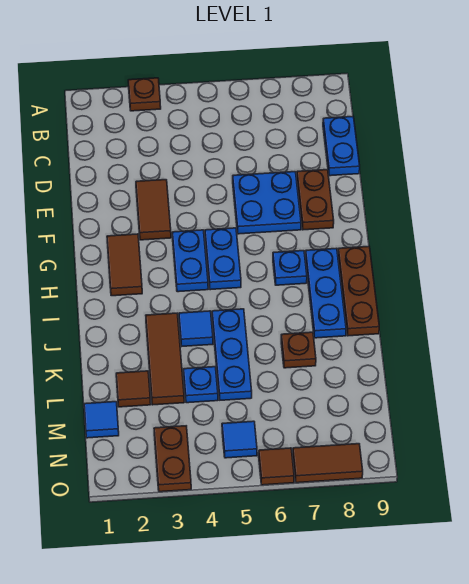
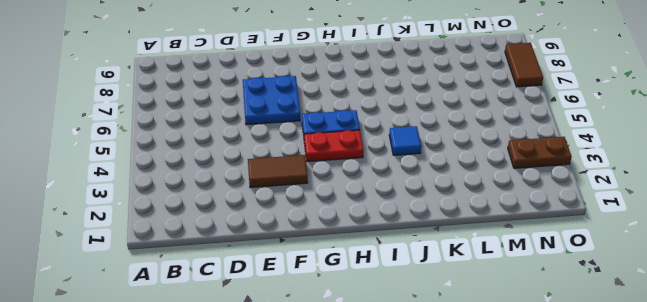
red 1x2 plate [304,130,363,162] -> blue 1x2 plate [172,230,208,292]
none -> brown 1x1 plate [128,78,161,111]
none -> blue 1x2 plate [323,117,360,176]
none -> brown 1x2 plate [297,170,334,230]

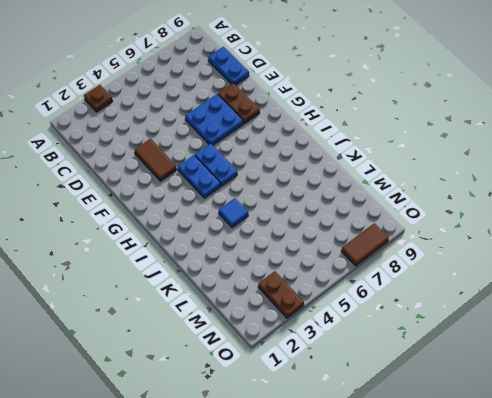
none -> brown 1x2 tile [107,234,142,296]
none -> blue 1x1 plate [273,251,307,285]
none -> blue 1x3 plate [306,248,346,338]

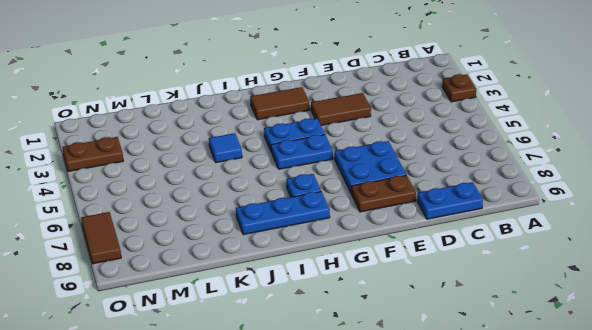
none -> brown 1x3 plate [338,246,379,336]
none -> brown 1x3 tile [146,313,184,405]
none -> blue 1x3 plate [212,309,252,400]

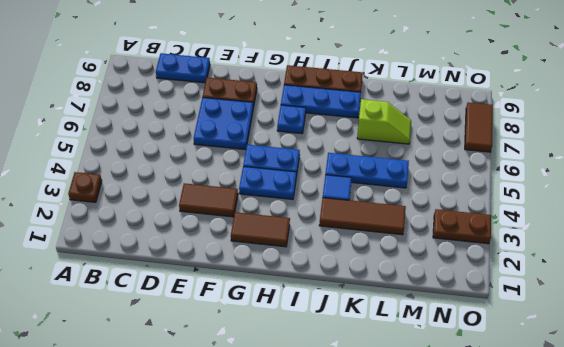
lime 1x2 slope [357,99,411,144] -> brown 1x1 plate [281,332,316,368]
none -> brown 1x1 tile [116,371,151,407]
none -> blue 1x1 plate [184,367,218,403]
none -> blue 1x1 tile [84,402,119,438]

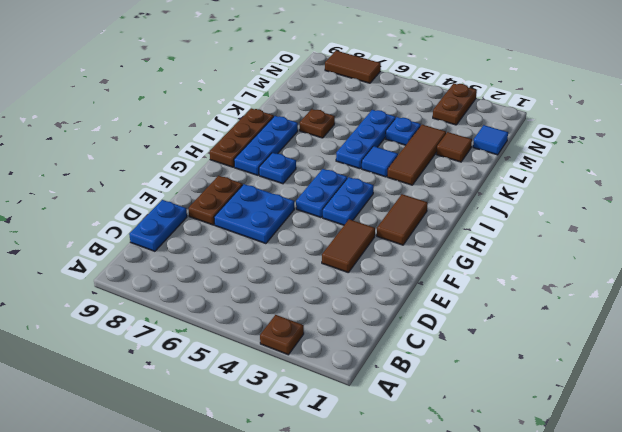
none -> blue 1x1 tile [222,421,257,458]
none -> brown 1x1 tile [259,448,294,485]

